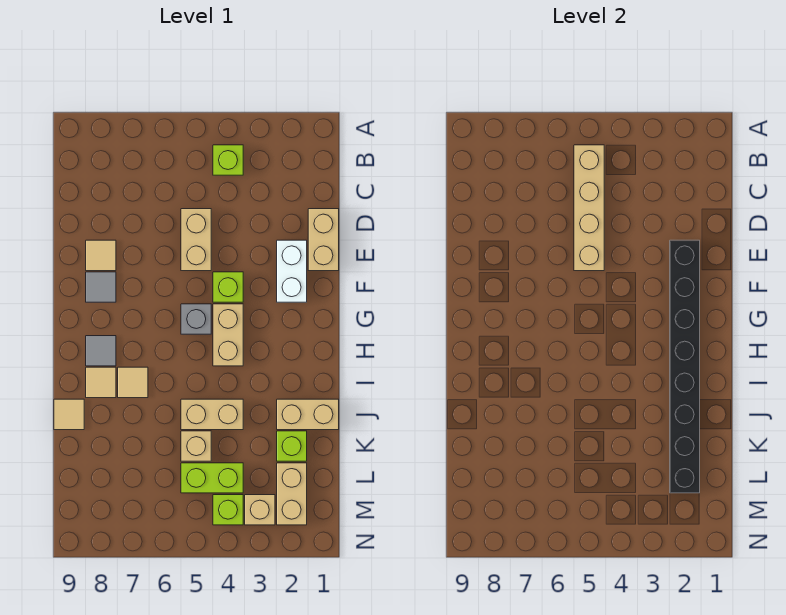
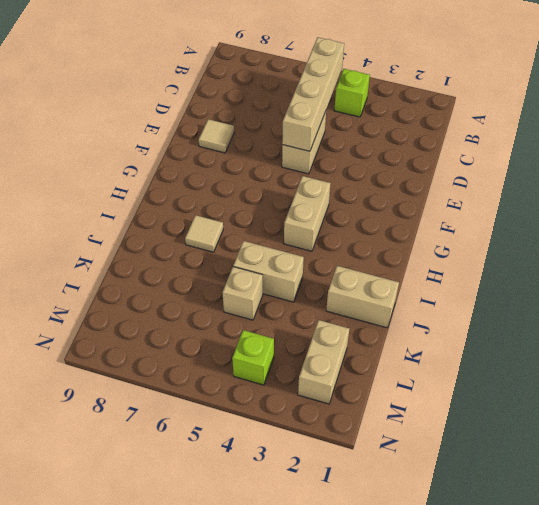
none -> tan 1x2 brick [308,209,339,271]
none -> white 1x2 brick [277,240,307,302]
none -> lime 1x1 brick [213,272,243,302]

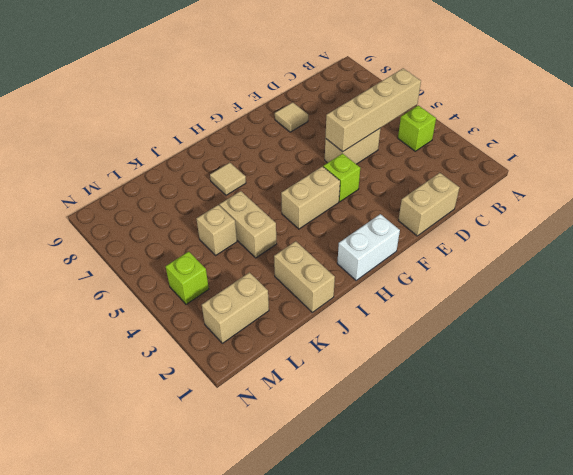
white 1x2 brick [337,214,400,280] -> white 1x2 brick moved to [277,240,307,302]
none -> grey 1x1 tile [86,272,116,302]
none -> grey 1x1 brick [181,304,211,334]
none -> grey 1x1 tile [86,336,116,366]

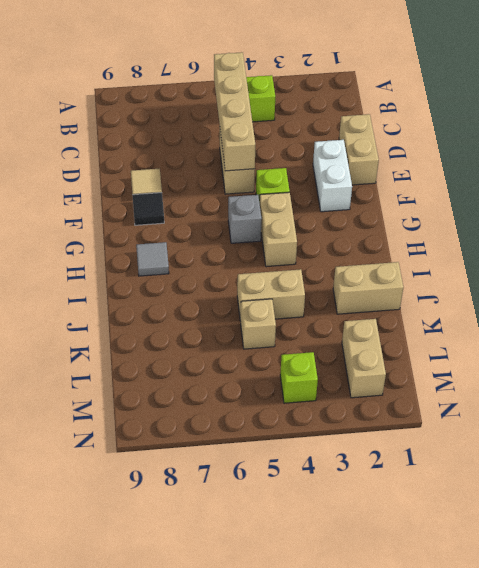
black 1x1 tile [133,193,164,225] -> grey 1x1 tile [86,272,116,302]
none -> tan 1x1 tile [118,367,148,398]
none -> tan 1x1 tile [86,367,116,398]
none -> tan 1x1 tile [54,399,84,430]

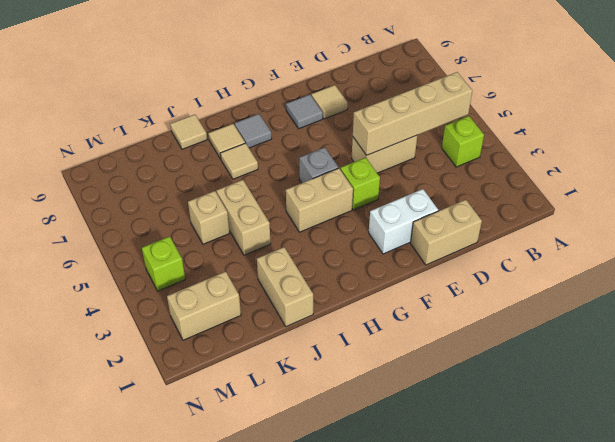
none -> lime 1x1 brick [277,431,307,461]
none -> lime 1x2 brick [181,463,243,493]
none -> tan 1x1 brick [245,495,275,525]

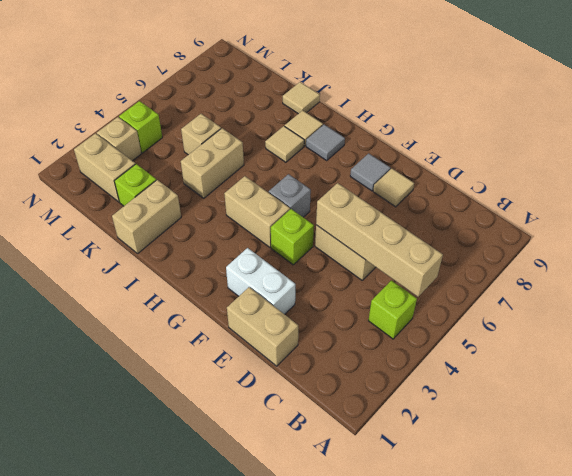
none -> lime 1x2 brick [181,463,243,493]
none -> black 1x8 brick [670,240,700,493]

